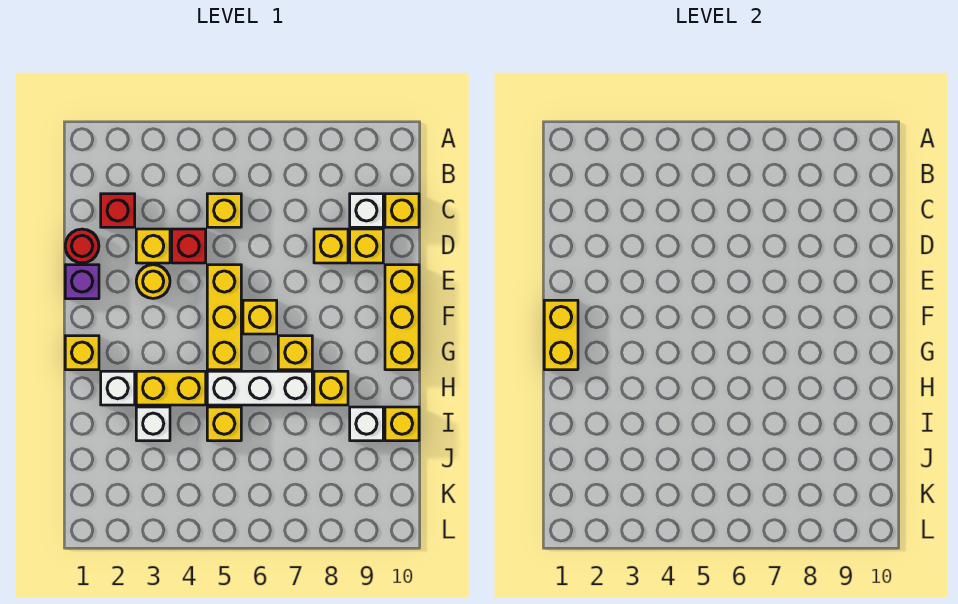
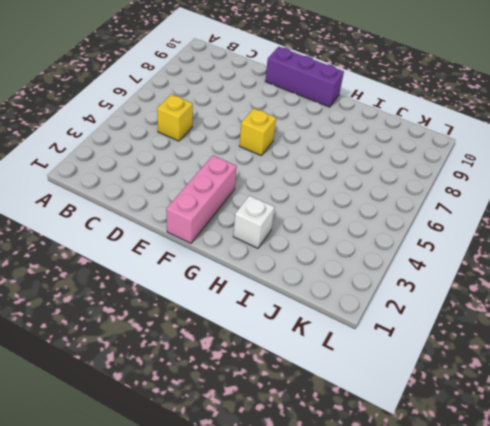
purple 1x3 brick [265,47,344,107] -> yellow 1x3 brick [385,265,419,370]
pink 1x3 brick [166,155,237,243] -> none
none -> red 1x1 brick [101,194,135,227]
none -> white 1x1 brick [350,194,383,227]
none -> yellow 1x1 brick [385,194,419,227]

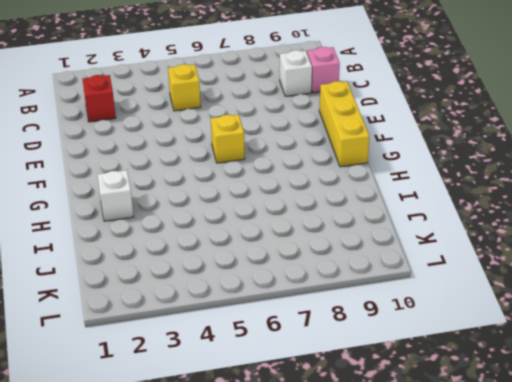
pink 1x1 brick [307,47,340,93] -> yellow 1x1 brick [385,194,419,227]
none -> red 1x1 round brick [65,229,99,263]
none -> yellow 1x1 brick [136,229,170,263]
none -> red 1x1 brick [172,229,206,263]

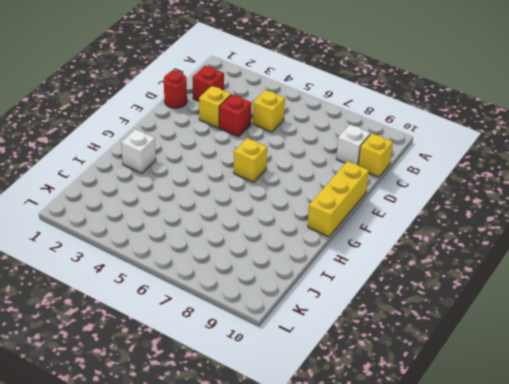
none -> yellow 1x1 brick [314,229,348,263]
none -> yellow 1x1 brick [350,229,383,263]
none -> purple 1x1 brick [65,265,99,299]

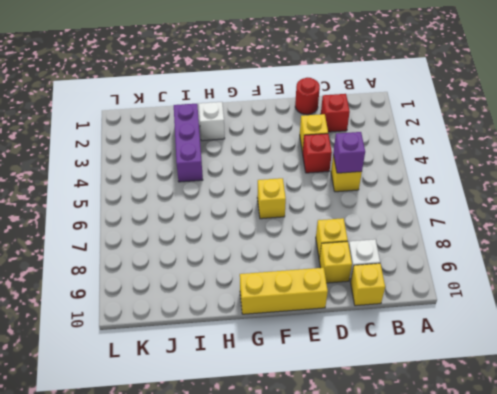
purple 1x1 brick [333,132,365,173] -> purple 1x1 brick moved to [65,265,99,299]
purple 1x3 brick [174,104,203,182] -> white 1x1 brick [136,407,170,441]
none -> yellow 1x1 round brick [136,265,170,298]
none -> yellow 1x3 brick [207,265,241,370]
none -> yellow 1x1 brick [65,336,99,370]

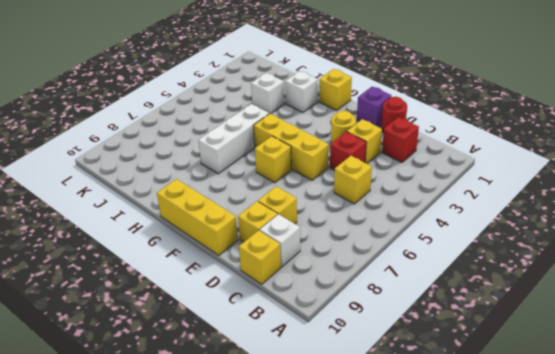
none -> yellow 1x1 brick [278,336,312,370]
none -> yellow 1x2 brick [136,371,206,405]
none -> yellow 1x1 brick [314,371,348,405]

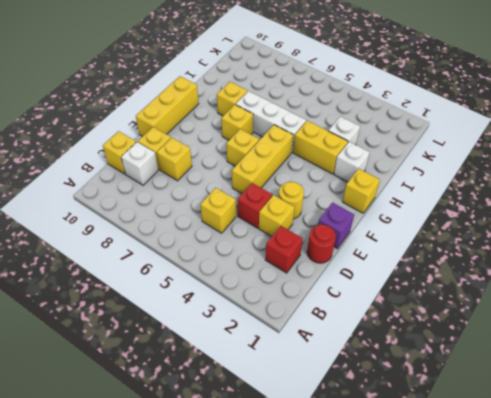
none -> yellow 1x1 brick [207,407,241,441]
none -> white 1x1 brick [350,407,383,441]
none -> yellow 1x1 brick [385,407,419,441]

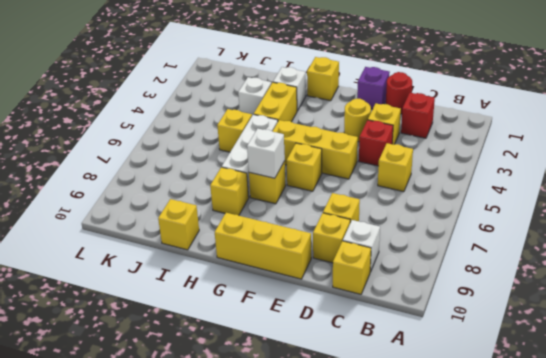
white 1x1 brick [247,129,285,178] -> white 1x1 brick moved to [350,407,383,441]
none -> yellow 1x2 brick [544,300,578,370]

